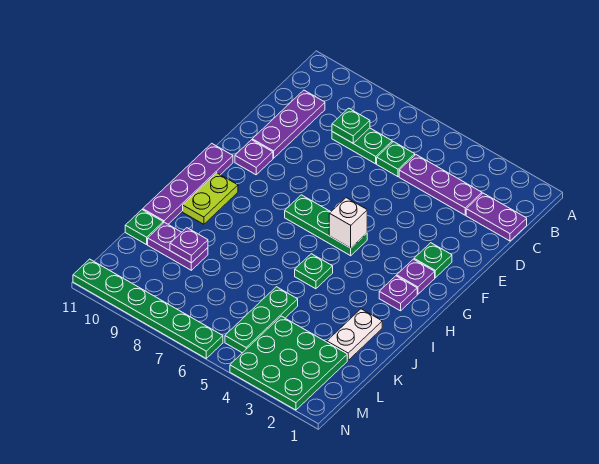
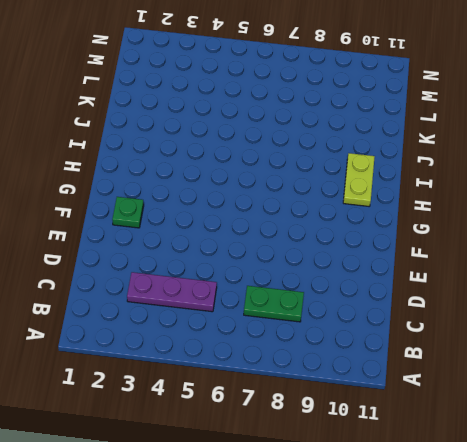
none -> purple 1x2 plate [466,193,527,241]
none -> green 1x1 plate [377,142,415,177]
none -> purple 1x3 plate [252,90,325,158]

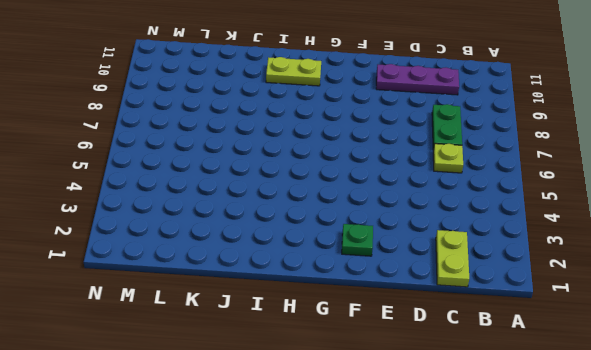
lime 1x2 plate [436,230,469,287] -> purple 1x2 plate [466,193,527,241]
lime 1x1 plate [433,144,463,173] -> green 1x1 plate [377,142,415,177]
none -> purple 1x3 plate [399,155,482,215]
none -> purple 1x1 plate [235,140,273,175]
none -> purple 1x1 plate [397,259,435,294]

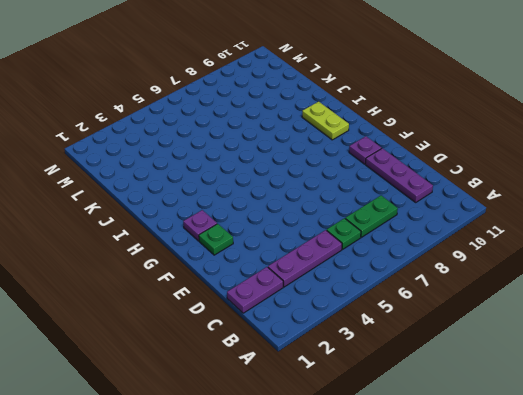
none -> green 1x3 plate [285,195,367,256]
none -> purple 1x4 plate [143,143,233,224]
none -> purple 1x1 plate [379,276,417,311]

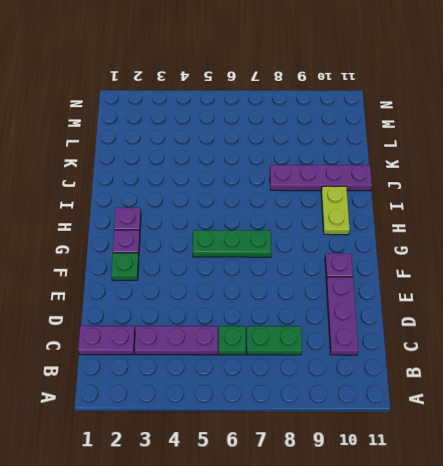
purple 1x4 plate [270,165,372,191] -> purple 1x4 plate turned to [143,143,233,224]
none -> green 1x1 plate [295,254,333,289]
none -> white 1x2 plate [327,309,382,360]
none -> green 1x3 plate [225,287,298,353]

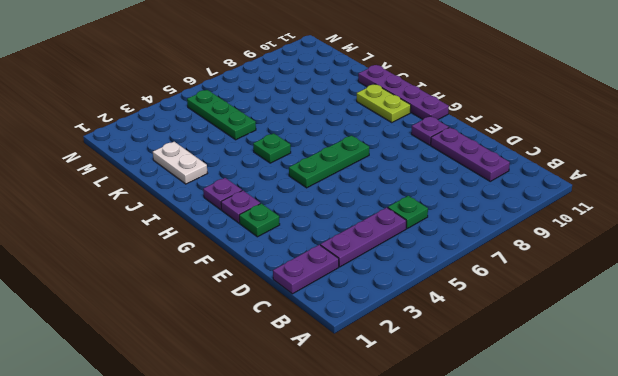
none -> green 1x2 plate [332,128,392,164]
none -> purple 1x2 plate [148,222,208,270]
none -> green 1x1 plate [125,210,163,245]

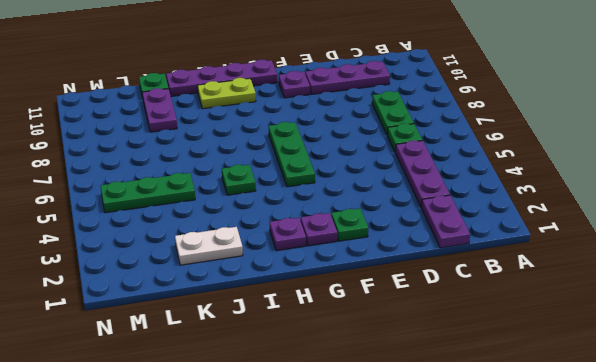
none -> green 3x3 plate [230,316,347,410]
none -> green 1x6 plate [73,259,223,358]
none -> green 1x1 plate [332,108,370,143]

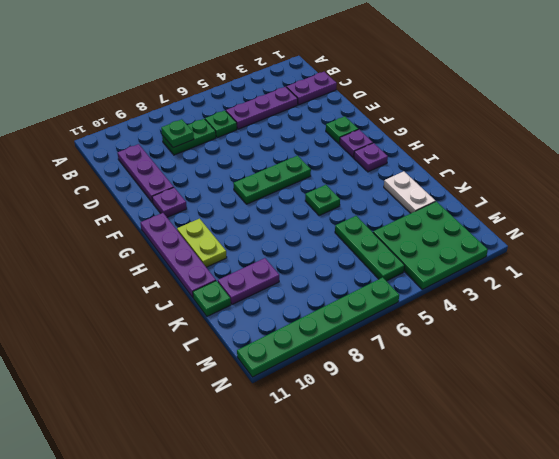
none -> white 1x1 brick [329,198,367,248]
none -> purple 1x1 plate [170,228,208,263]

